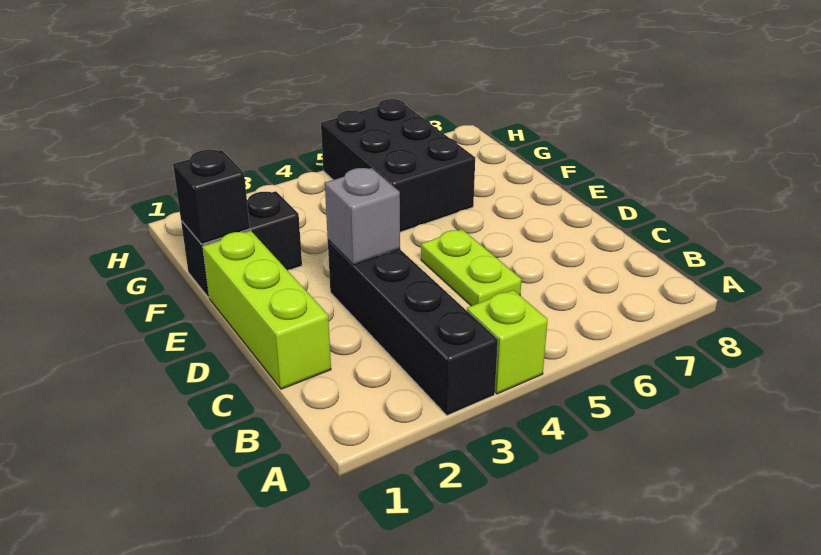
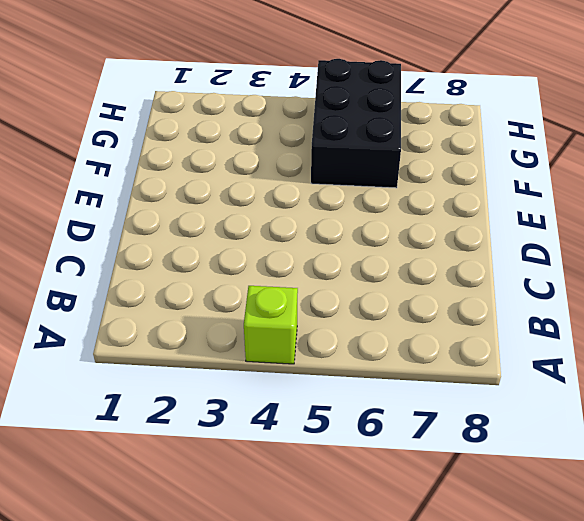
none -> black 1x4 brick [328,240,498,415]
none -> lime 1x3 brick [203,231,331,389]

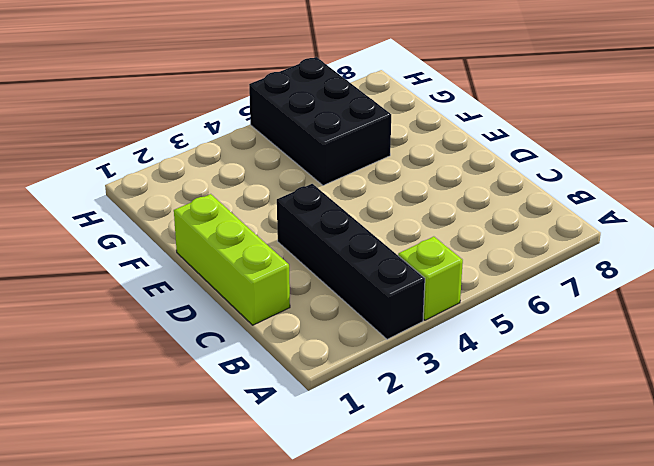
none -> lime 1x2 plate [421,229,522,306]
none -> black 1x2 brick [181,191,302,298]

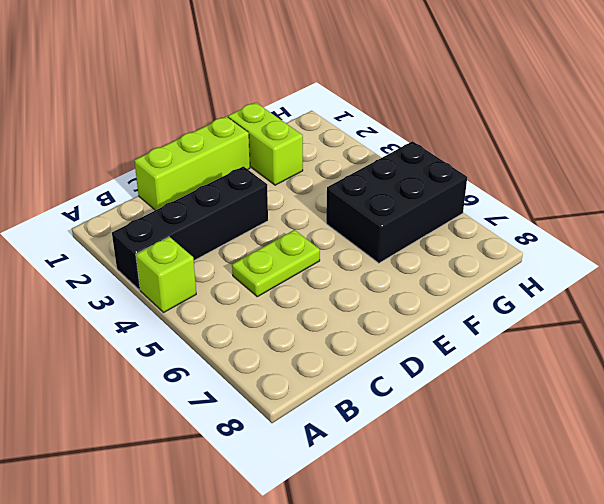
lime 1x2 brick [228,103,303,185] -> black 1x2 brick [181,191,302,298]
none -> grey 1x1 brick [325,168,400,265]
none -> black 1x1 brick [173,150,250,244]

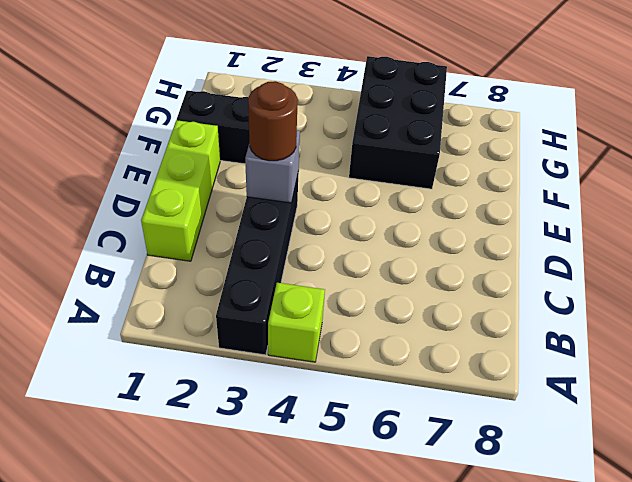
brown 1x1 round brick [248,81,298,161] -> none
none -> lime 1x2 plate [421,229,522,306]
none -> black 1x1 brick [173,150,250,244]

